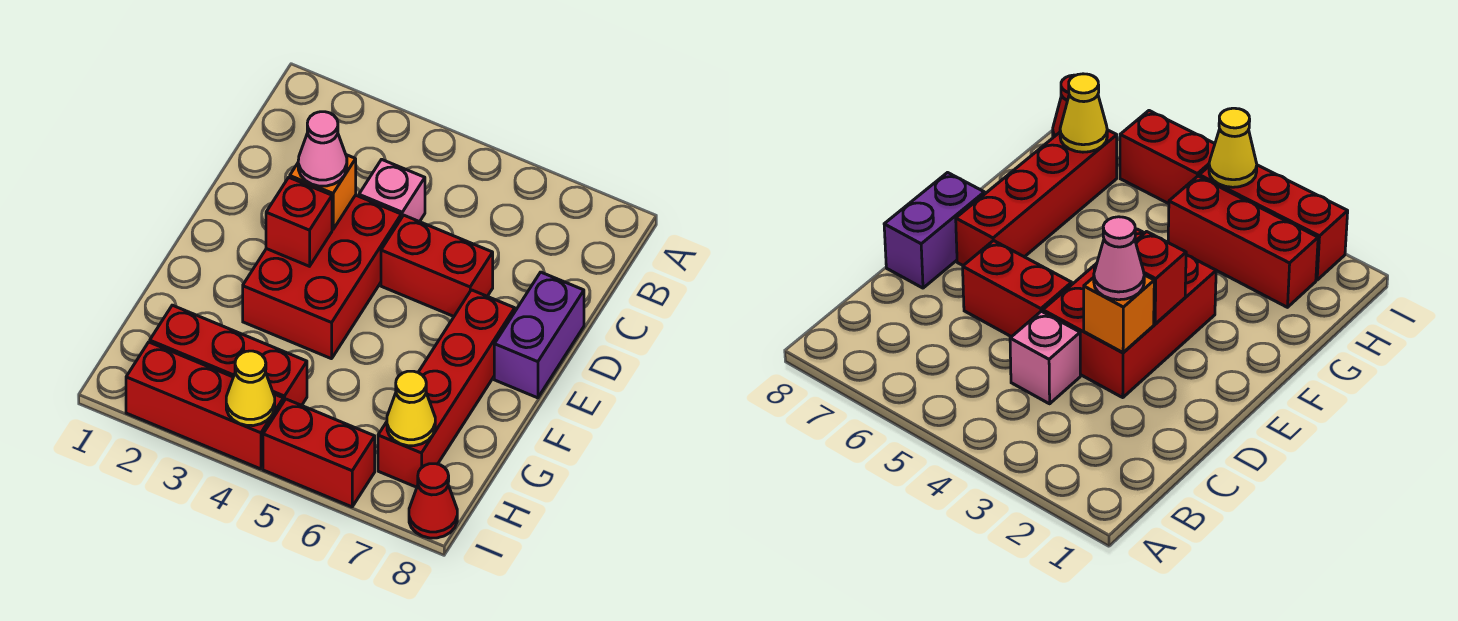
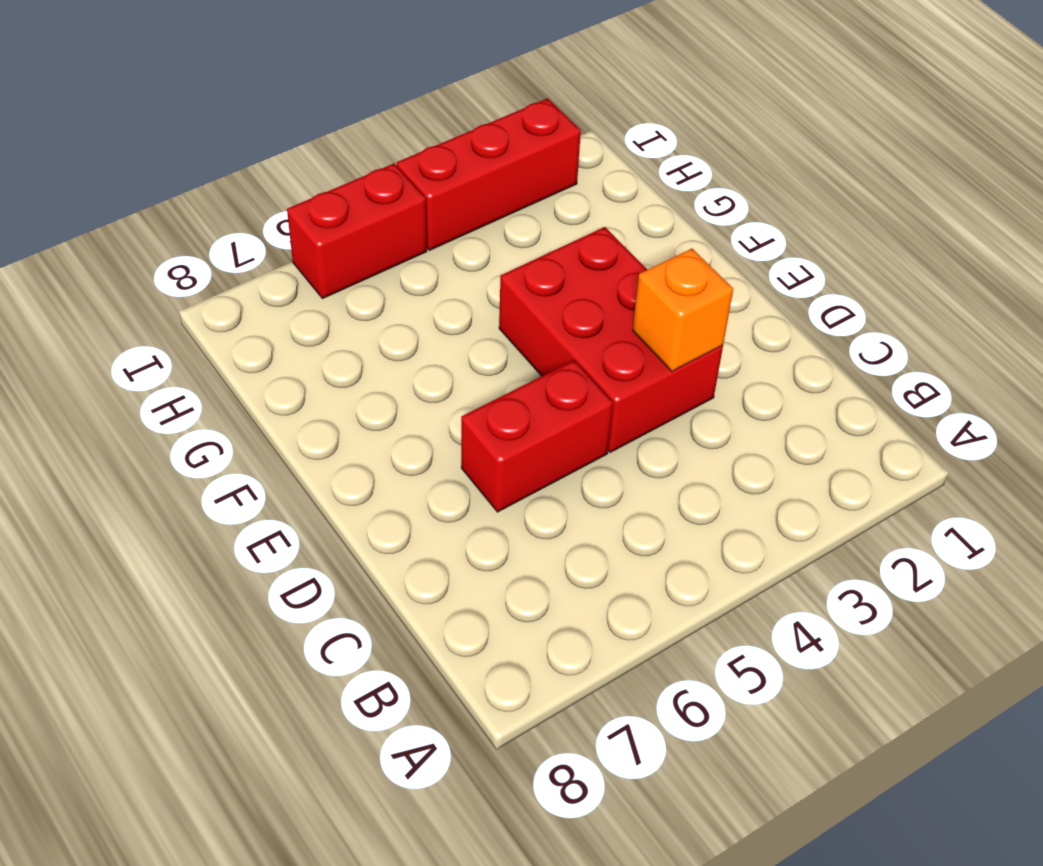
none -> pink 1x1 brick [359,159,425,222]
none -> purple 1x2 brick [494,272,584,398]
none -> red 1x4 brick [378,290,515,487]

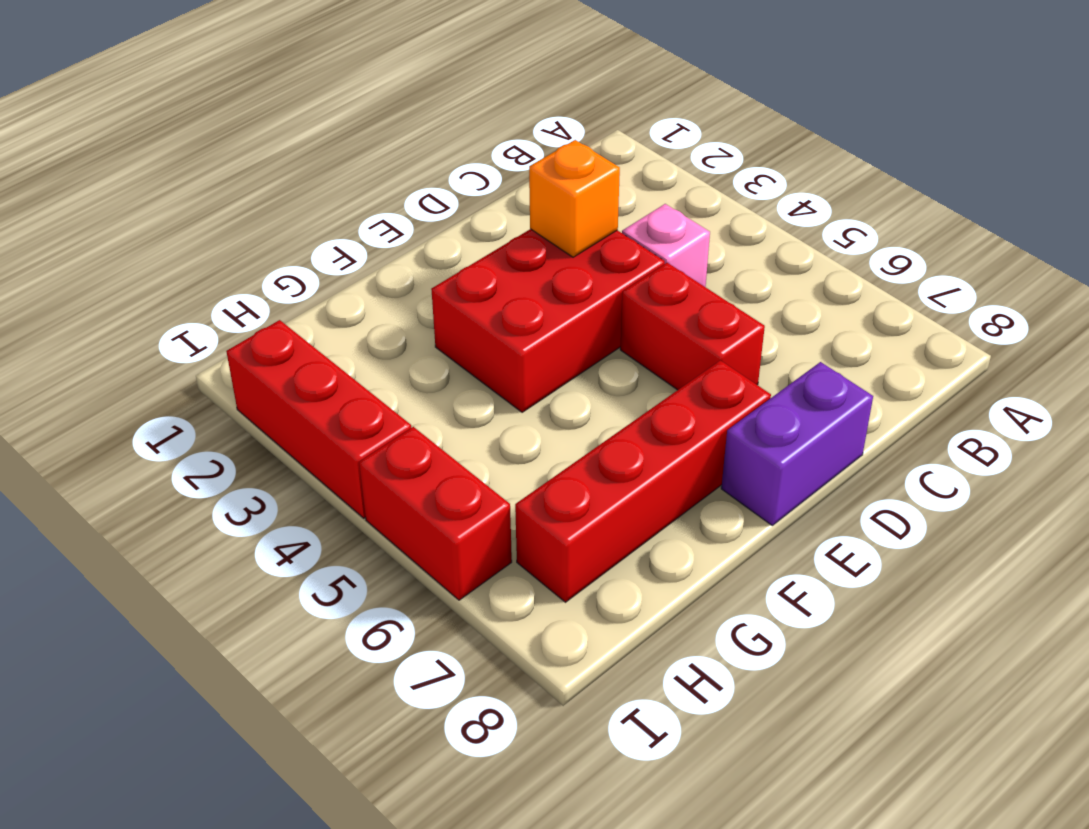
none -> red 1x3 brick [150,305,307,405]
none -> red 1x1 cone [409,464,457,538]
none -> red 1x1 brick [266,178,332,266]

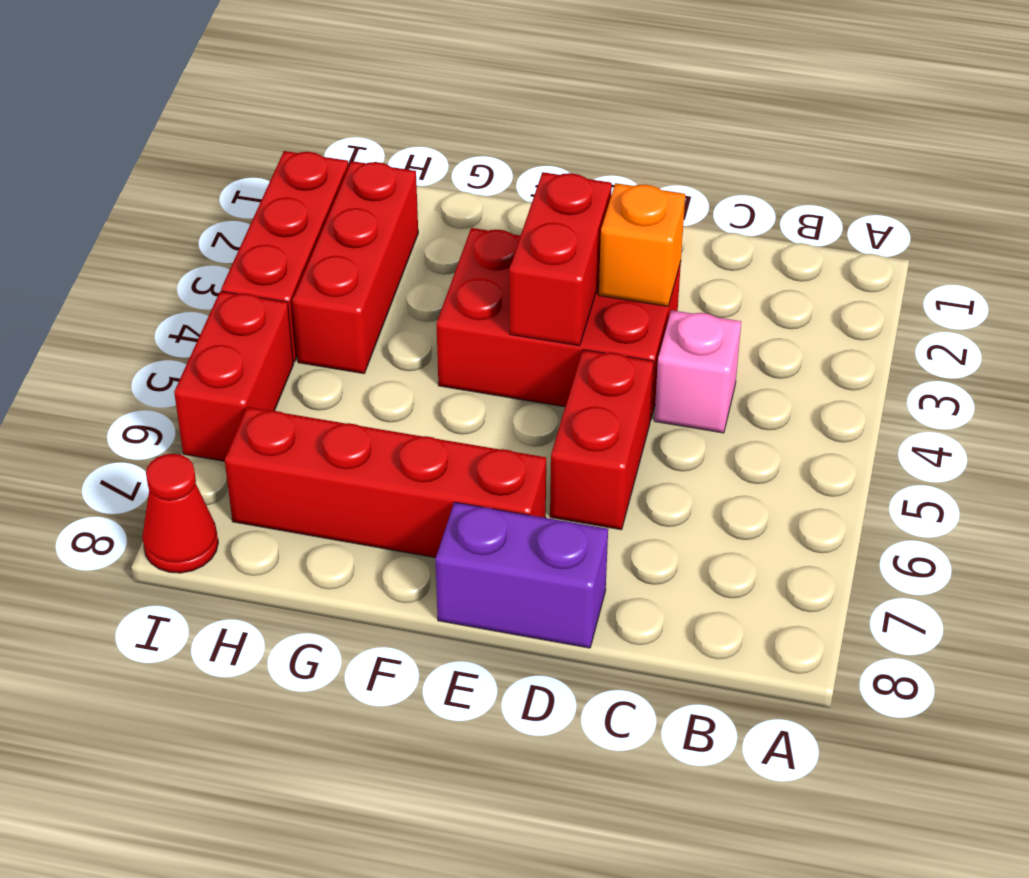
red 1x2 brick [509,172,612,346] -> red 1x1 brick [266,178,332,266]
none -> yellow 1x1 cone [387,371,435,446]
none -> yellow 1x1 cone [226,351,275,426]
none -> pink 1x1 cone [298,112,347,186]

